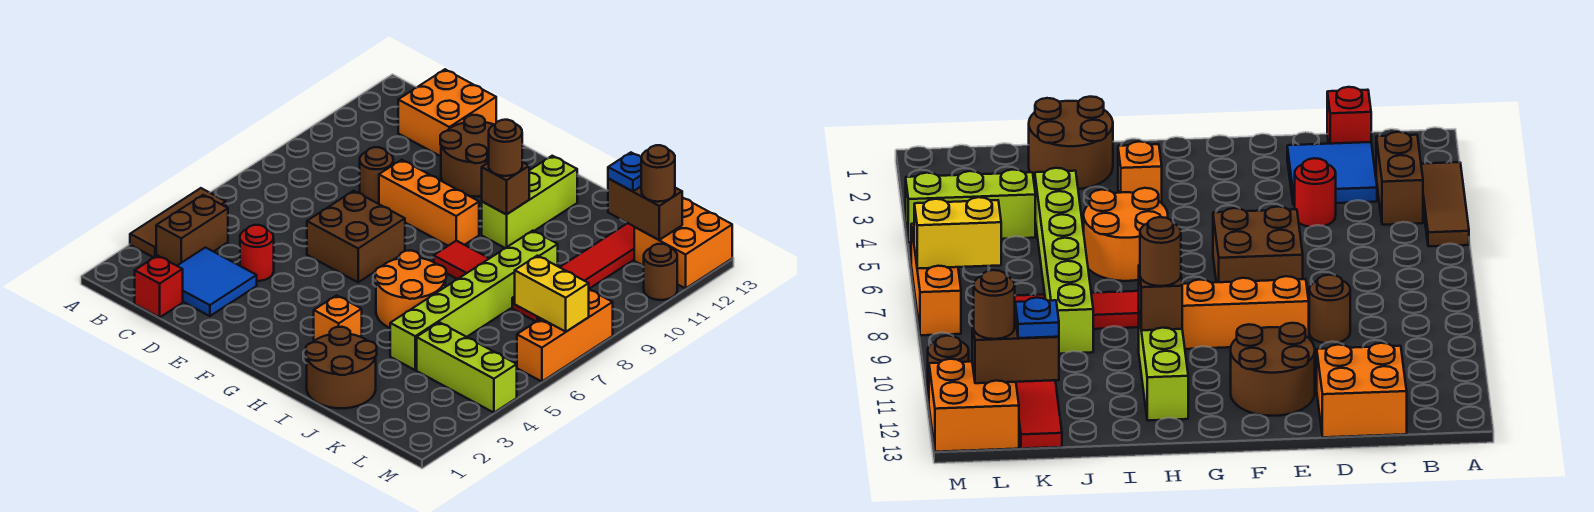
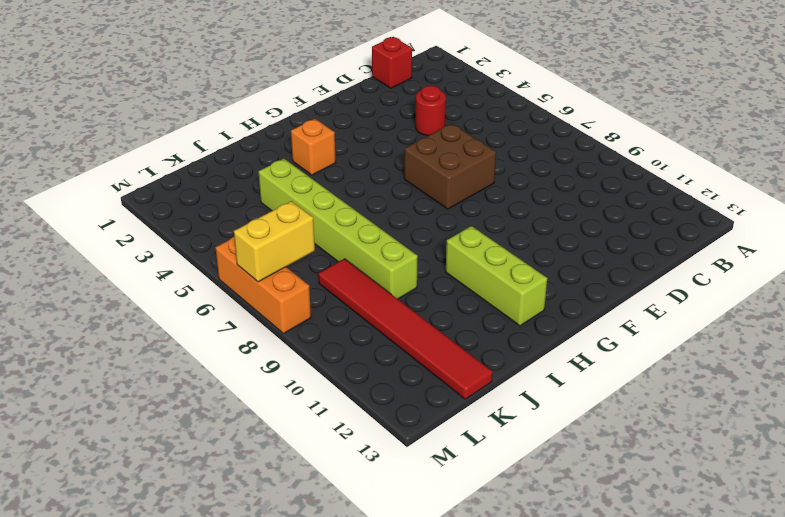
none -> brown 1x3 tile [130,188,226,257]
none -> brown 1x2 brick [156,195,228,266]
none -> blue 2x2 tile [177,247,257,316]

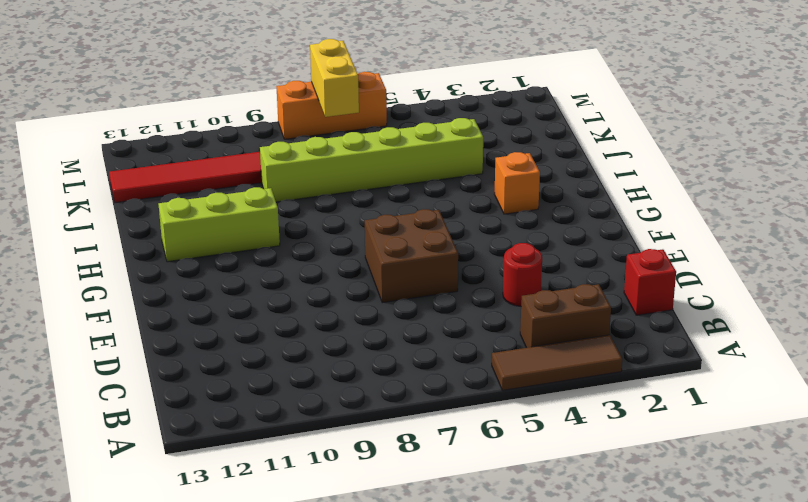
none -> blue 2x2 tile [177,247,257,316]
none -> orange 2x2 brick [398,69,496,156]
none -> brown 1x1 round brick [360,147,393,203]

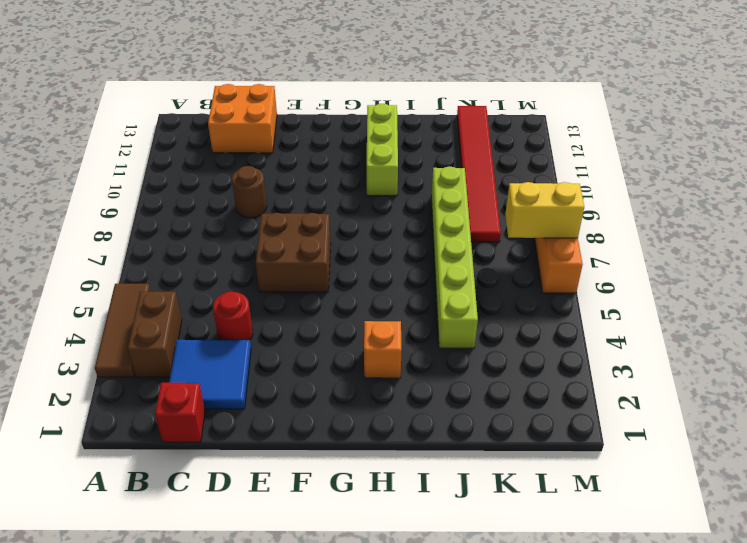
none -> orange 1x3 brick [379,160,479,246]
none -> brown 2x2 round brick [440,115,494,197]
none -> orange 2x2 round brick [375,251,446,328]

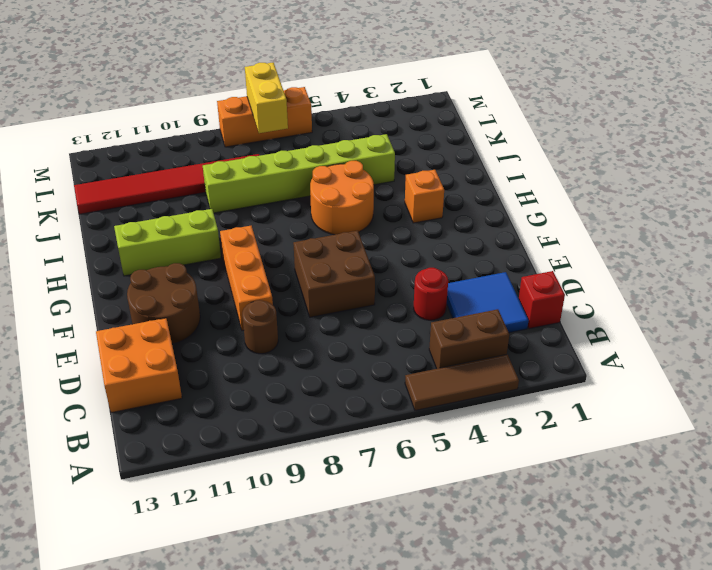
none -> red 1x2 tile [434,241,489,279]
none -> brown 2x2 round brick [306,327,377,408]
none -> lime 1x3 brick [417,322,517,413]

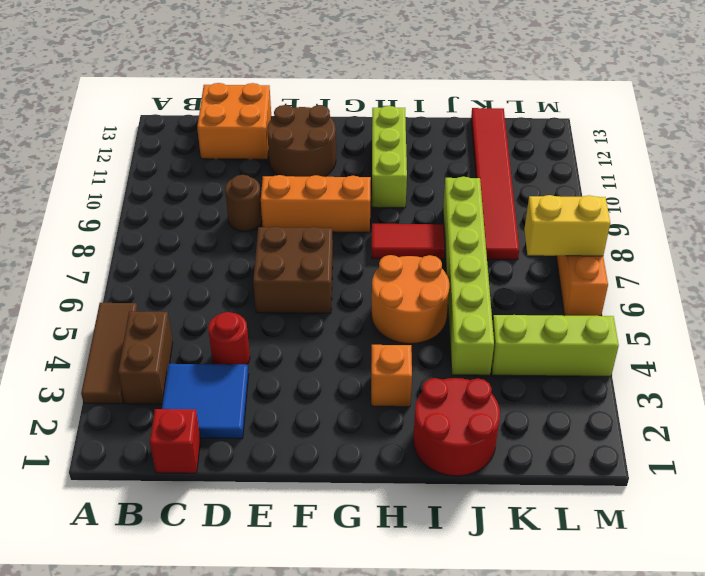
red 2x2 round brick [413,378,500,476] -> brown 2x2 round brick [306,327,377,408]
none -> orange 2x2 brick [634,197,732,288]
none -> brown 1x1 round brick [644,244,677,300]
none -> brown 1x1 brick [482,162,529,215]

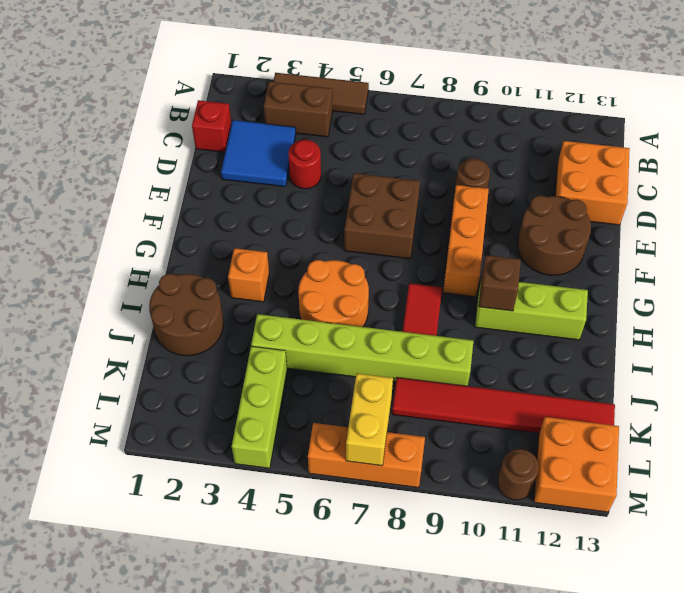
none -> brown 1x2 brick [608,178,682,240]
none -> brown 1x1 round brick [489,120,522,176]
none -> blue 1x1 plate [608,153,641,191]

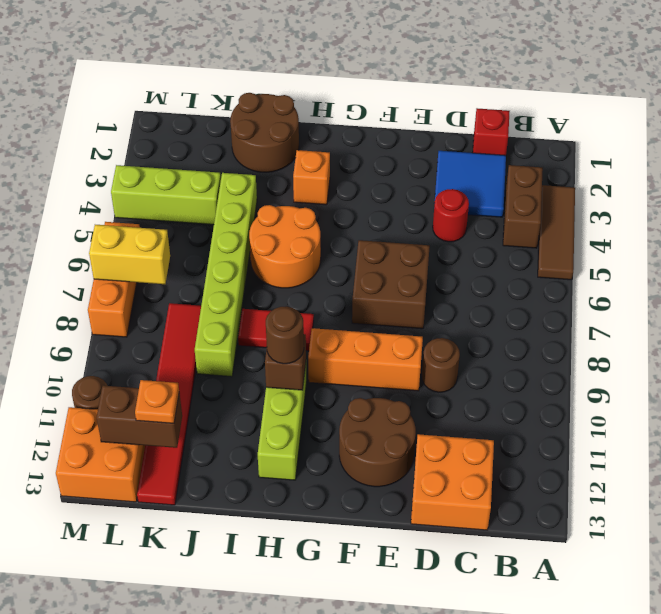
orange 1x1 plate [135,380,179,423] -> blue 1x1 plate [608,153,641,191]
none -> brown 1x1 round brick [641,145,675,202]

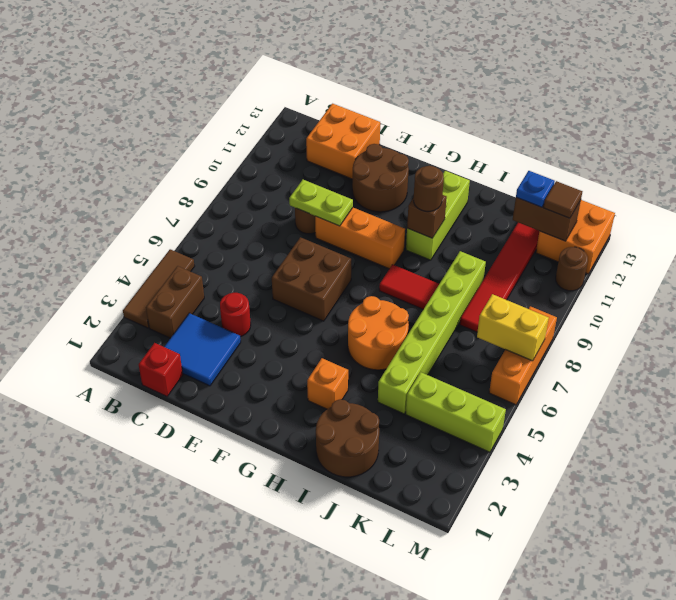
lime 1x2 plate [289,180,353,226] -> none
brown 1x1 tile [543,181,583,218] -> brown 1x1 round brick [641,145,675,202]

